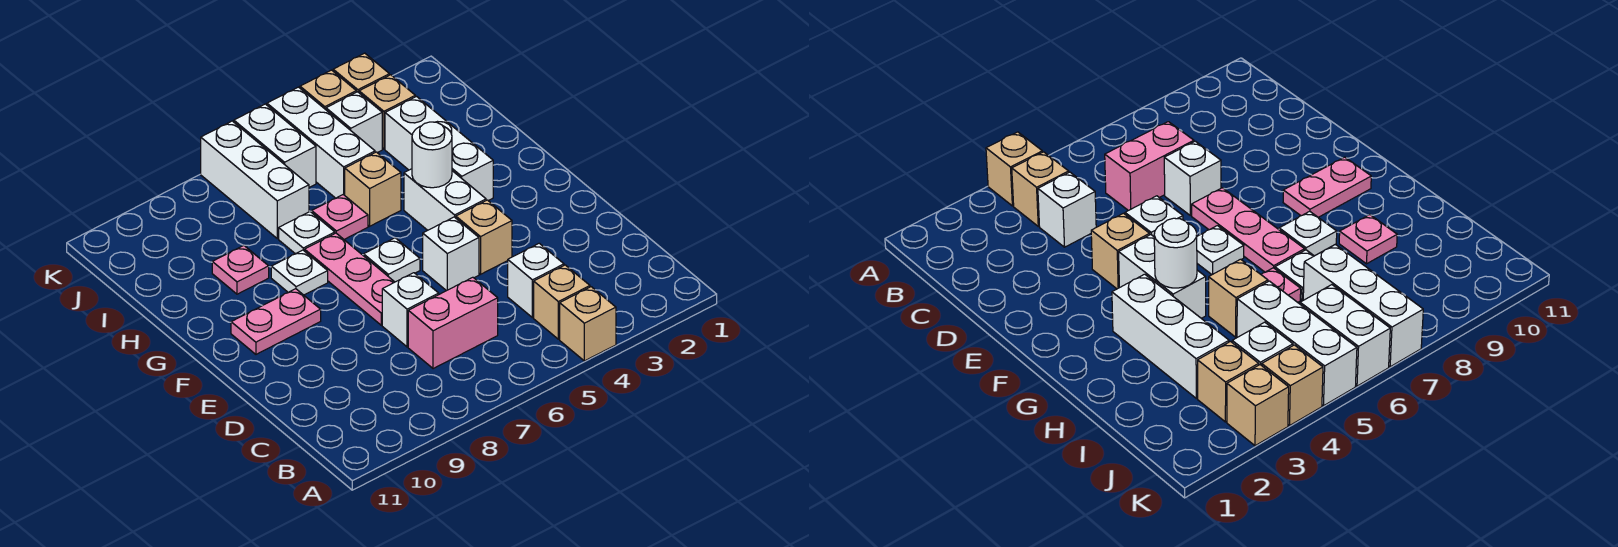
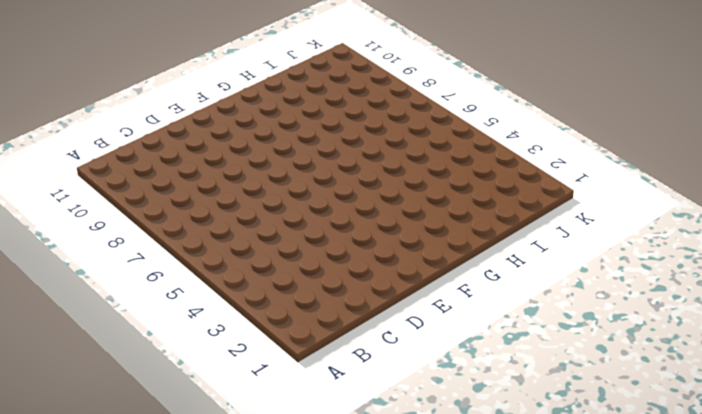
none -> tan 1x1 brick [560,287,616,361]
none -> tan 1x1 brick [534,265,590,339]
none -> white 1x1 brick [508,243,564,318]

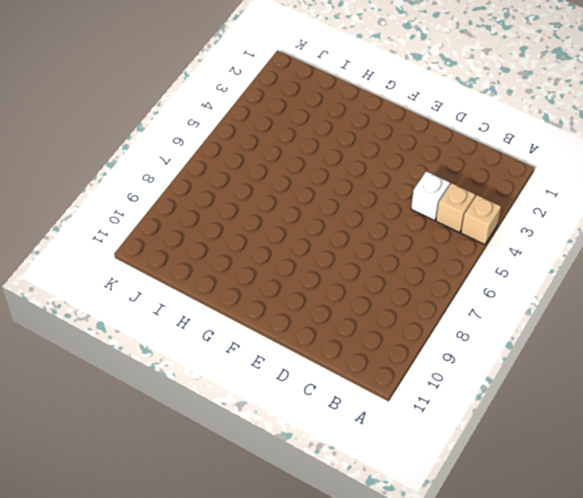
none -> pink 1x2 brick [408,277,498,369]
none -> white 1x1 brick [382,273,439,347]
none -> tan 1x1 brick [456,200,512,274]

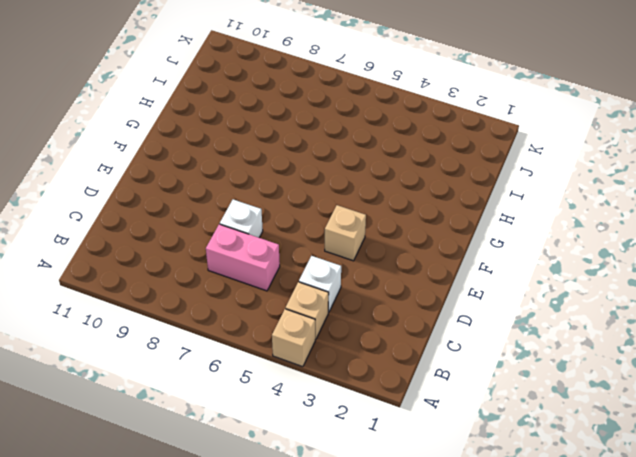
none -> white 1x1 brick [423,217,479,291]
none -> pink 1x3 plate [305,233,394,325]
none -> white 1x2 brick [404,169,486,230]

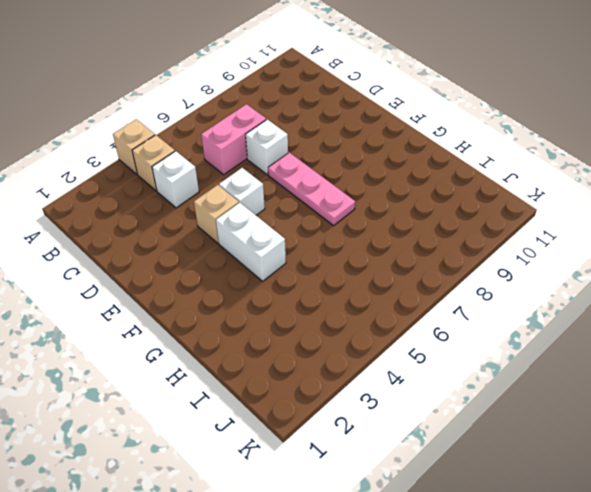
none -> white 1x1 plate [364,238,420,282]
none -> pink 1x2 plate [231,289,321,354]
none -> white 1x3 brick [385,97,493,201]

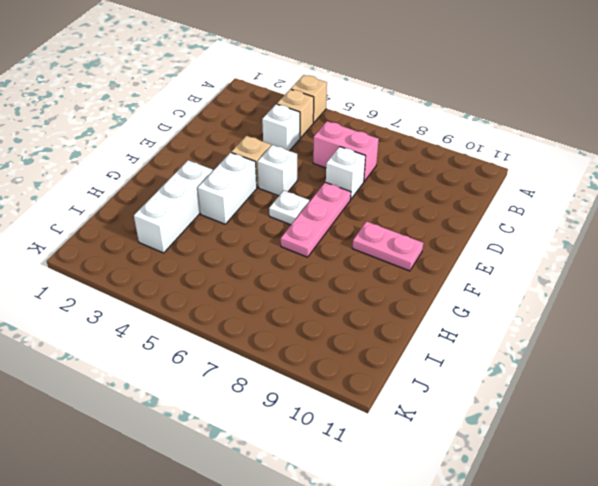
none -> white 1x1 plate [271,250,328,295]
none -> tan 1x1 brick [345,152,401,226]
none -> pink 1x1 plate [312,195,368,239]

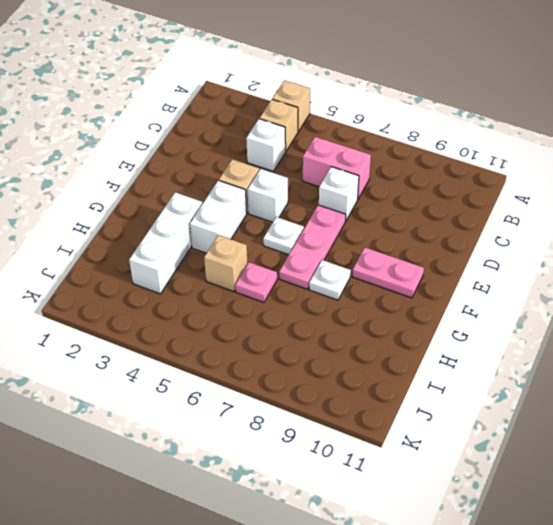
none -> white 1x1 plate [279,212,335,254]
none -> pink 1x1 plate [212,245,269,294]
none -> white 1x3 brick [267,87,375,198]

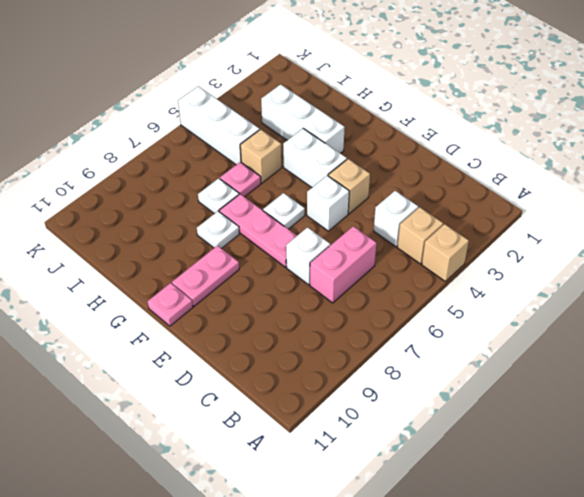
pink 1x1 plate [148,283,193,326] -> pink 1x1 plate moved to [212,245,269,294]
none -> white 1x3 brick [201,121,309,239]
none -> tan 1x1 brick [359,75,415,149]
none -> white 1x1 brick [326,92,382,153]

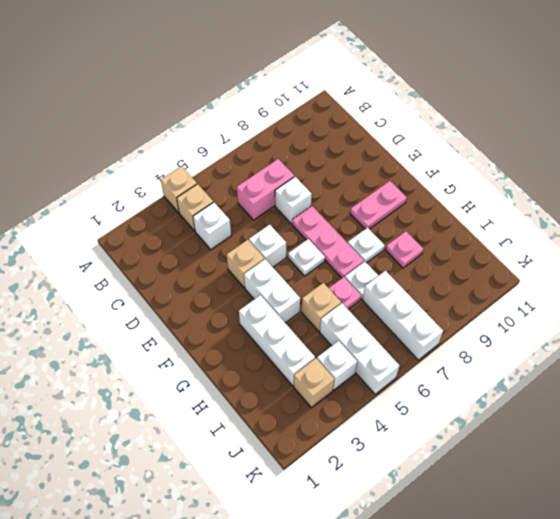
none -> white 1x2 brick [234,104,316,187]
none -> tan 1x1 brick [333,53,389,92]
none -> tan 1x1 brick [300,70,356,110]

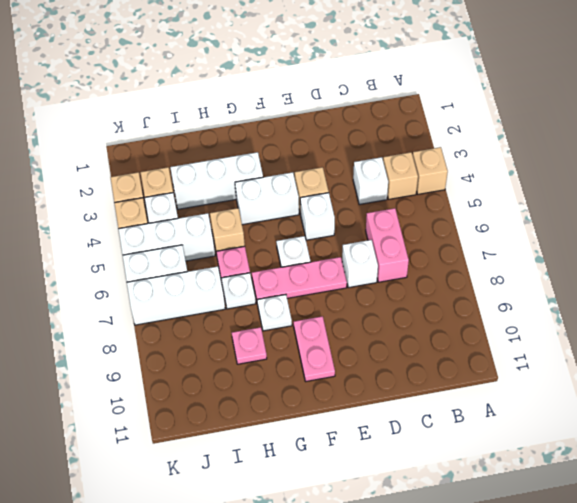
none -> white 1x1 round brick [412,122,452,188]

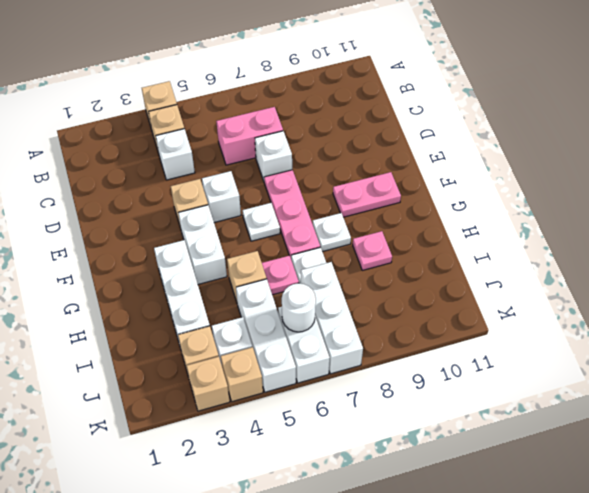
white 1x1 round brick [282,283,316,332] -> white 1x1 round brick moved to [412,122,452,188]

